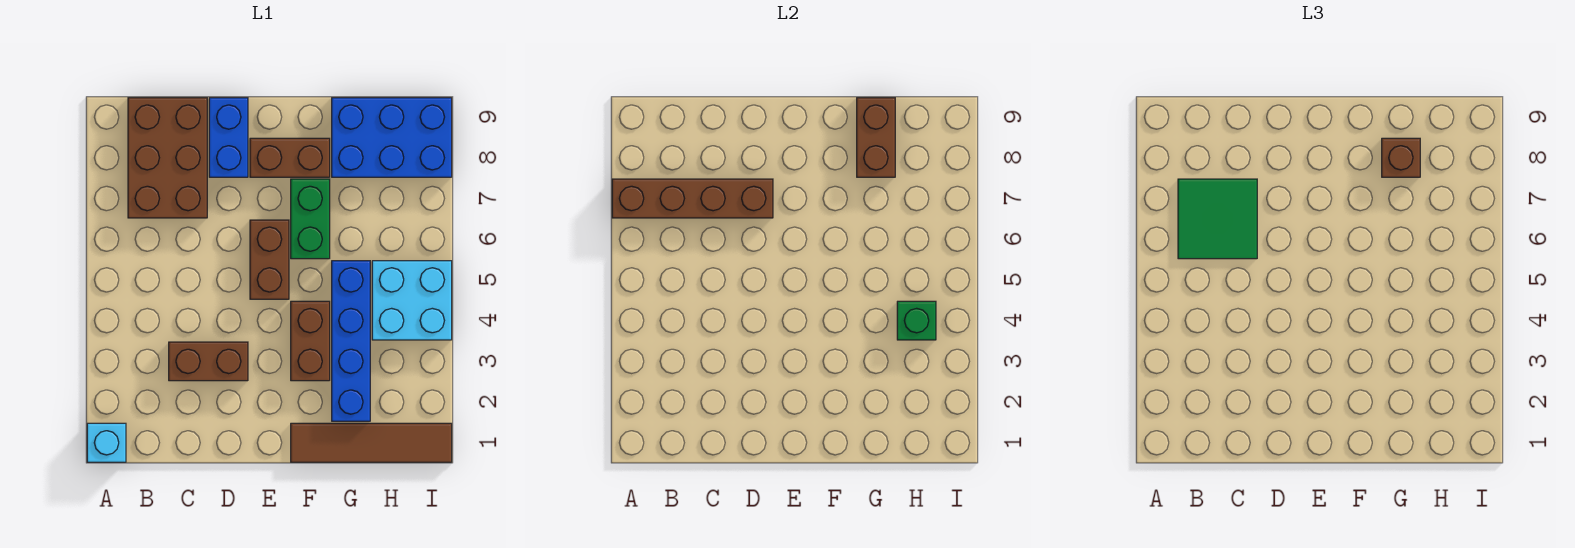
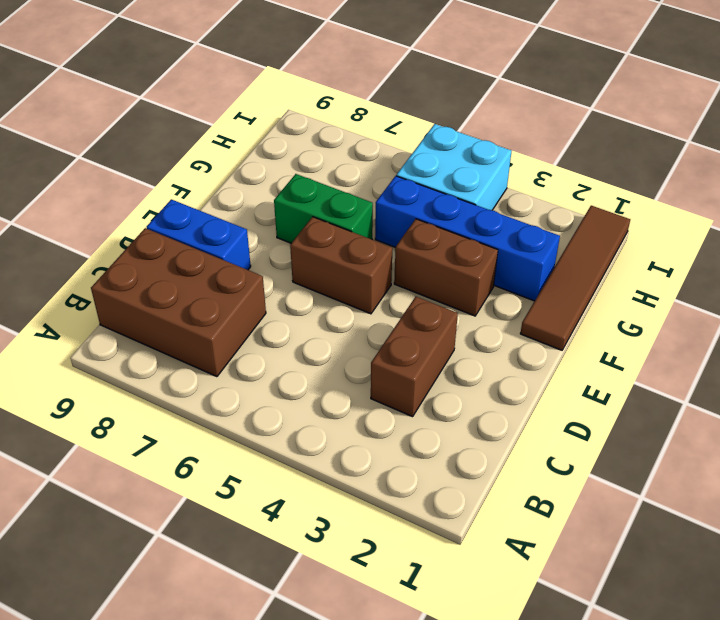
none -> cyan 1x1 brick [87,423,126,462]
none -> brown 1x2 brick [250,138,330,177]
none -> blue 2x3 brick [332,98,452,177]

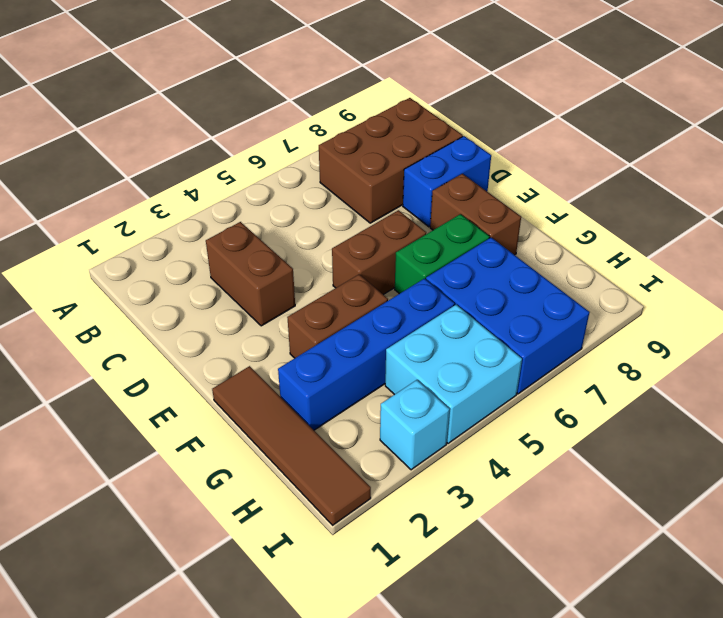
blue 2x3 brick [426,238,590,394] -> blue 2x3 brick moved to [332,98,452,177]
cyan 1x1 brick [380,380,450,470] -> cyan 1x1 brick moved to [87,423,126,462]
none -> brown 1x4 brick [612,179,773,218]
none -> brown 1x2 brick [857,98,895,177]
none -> green 1x1 brick [897,301,936,340]

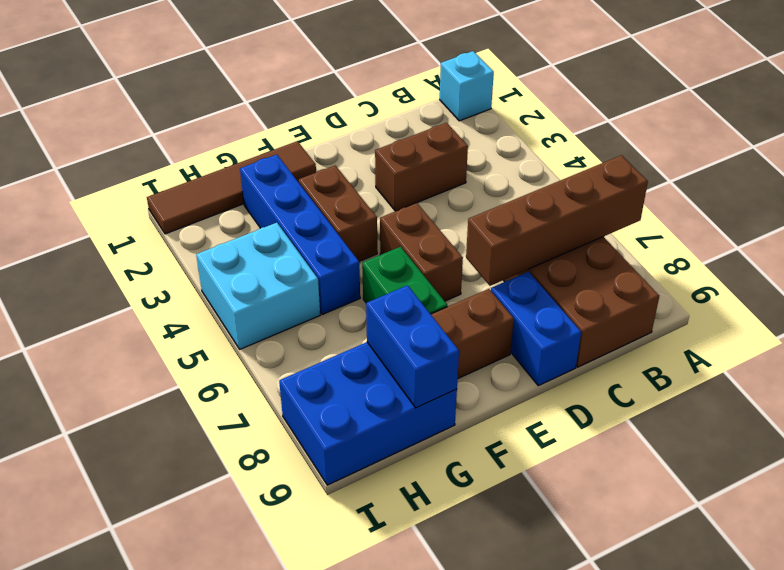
blue 1x2 brick [366,285,459,408] -> brown 1x2 brick [857,98,895,177]
none -> green 1x1 brick [897,301,936,340]
none -> green 2x2 tile [1178,179,1257,259]
none -> brown 1x1 brick [1382,138,1420,177]

